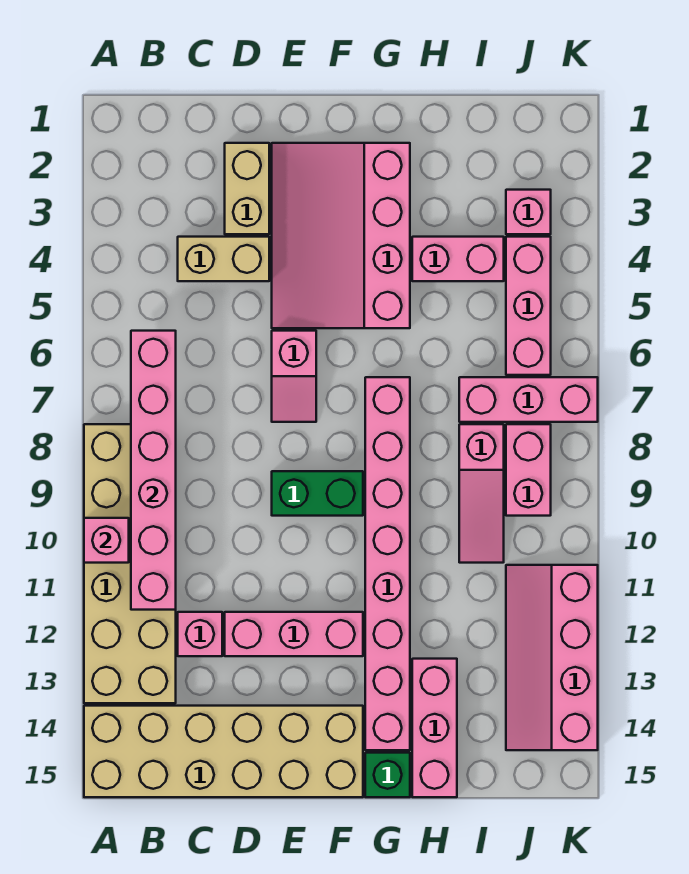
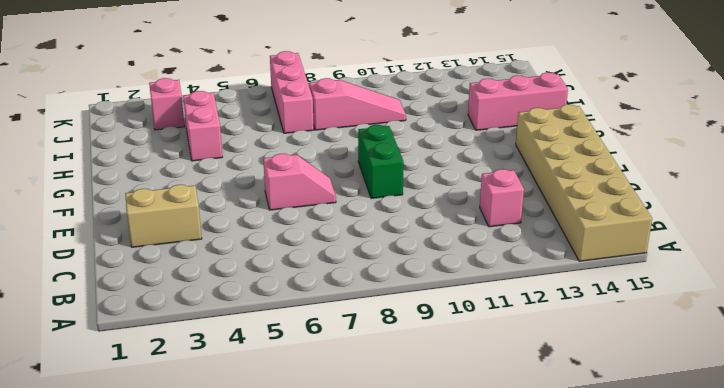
none -> tan 2x6 brick [84,424,176,703]
none -> tan 1x2 brick [178,237,269,281]
none -> pink 1x3 brick [225,612,363,656]

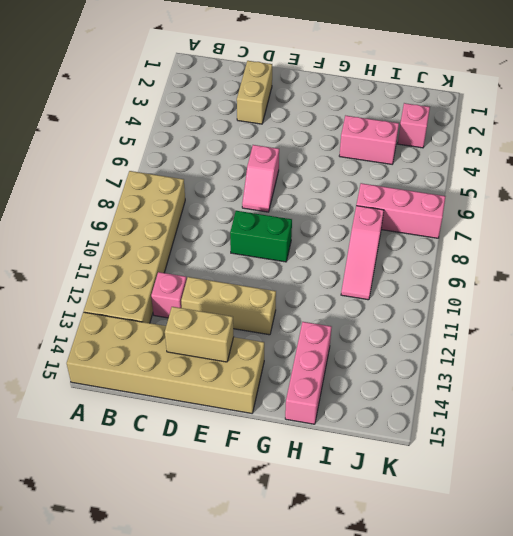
tan 1x3 brick [181,277,276,335] -> pink 1x3 brick [225,612,363,656]
tan 1x2 brick [165,307,234,362] -> tan 1x2 brick moved to [178,237,269,281]
none -> pink 3x4 slope [272,143,410,328]
none -> pink 1x8 brick [365,377,410,750]
none -> green 1x1 brick [365,753,410,797]

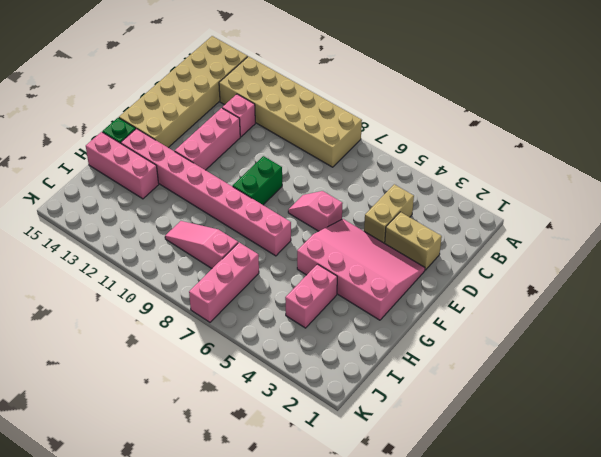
none -> pink 1x1 brick [506,190,551,234]
none -> pink 1x3 brick [506,237,551,375]
none -> pink 1x2 brick [506,424,551,516]

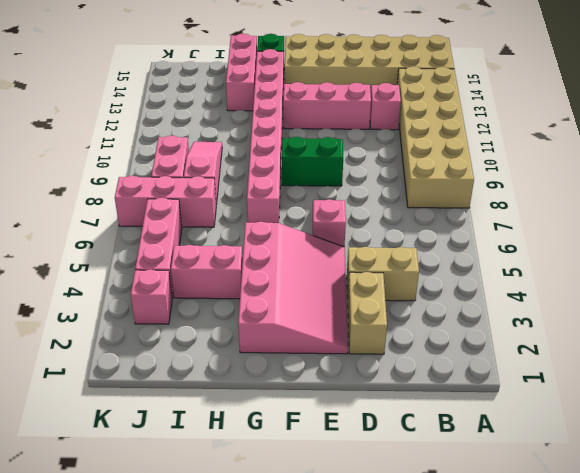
none -> pink 2x4 slope [506,565,598,750]
none -> pink 1x1 brick [84,518,129,563]
none -> pink 1x6 brick [131,331,176,610]

